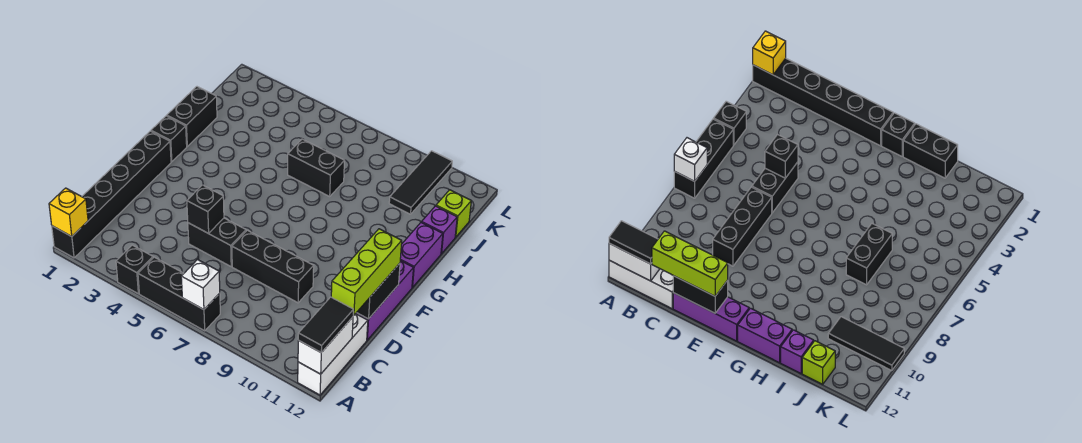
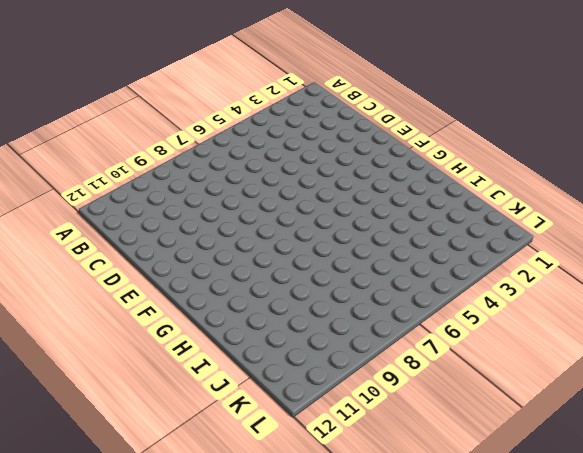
none -> black 1x6 brick [52,131,171,258]
none -> black 1x1 brick [116,245,153,294]
none -> black 1x3 brick [138,257,220,331]

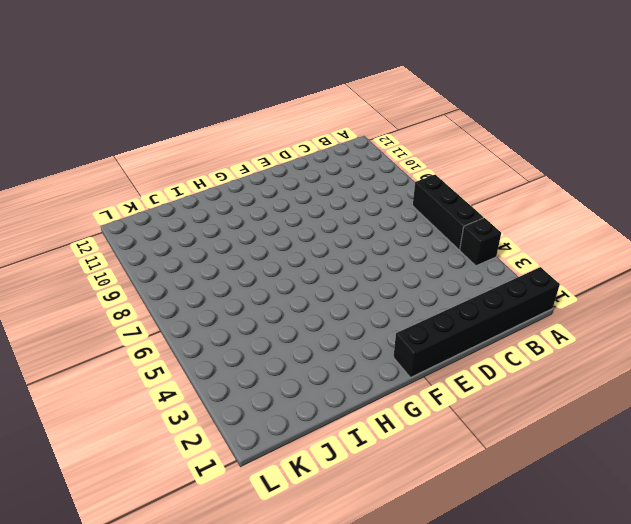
none -> white 1x3 brick [298,314,368,395]
none -> black 1x2 brick [188,218,246,266]
none -> black 1x3 brick [232,230,314,303]

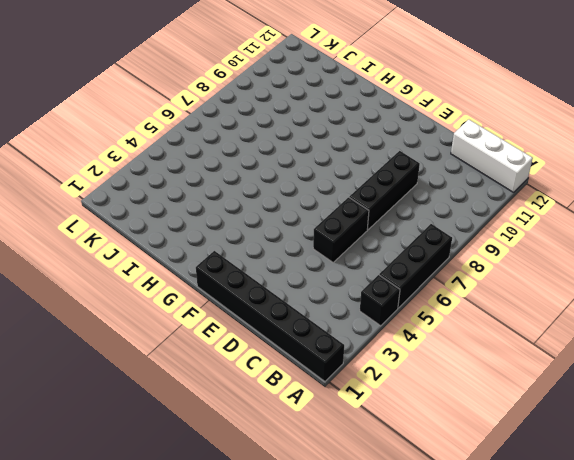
none -> purple 1x3 brick [356,261,413,340]
none -> black 1x1 brick [151,116,187,162]
none -> purple 1x2 brick [400,222,443,287]

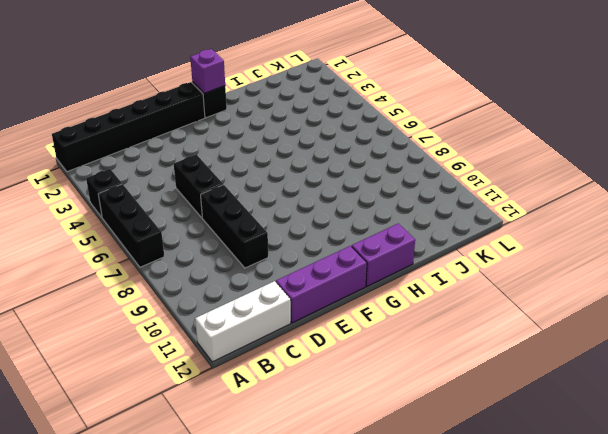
purple 1x1 brick [190,49,225,93] -> purple 1x1 brick moved to [422,206,457,254]
none -> black 1x2 brick [167,87,217,146]
none -> black 1x2 brick [288,139,344,196]
none -> black 1x3 tile [389,151,452,214]

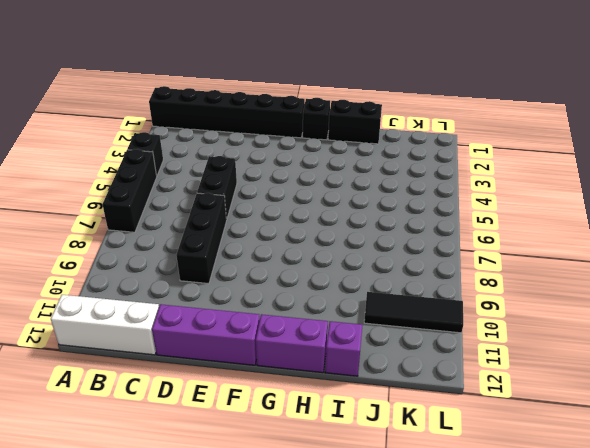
none -> black 1x2 brick [288,139,344,196]
none -> lime 1x1 brick [436,190,471,237]
none -> yellow 1x1 brick [49,188,88,236]

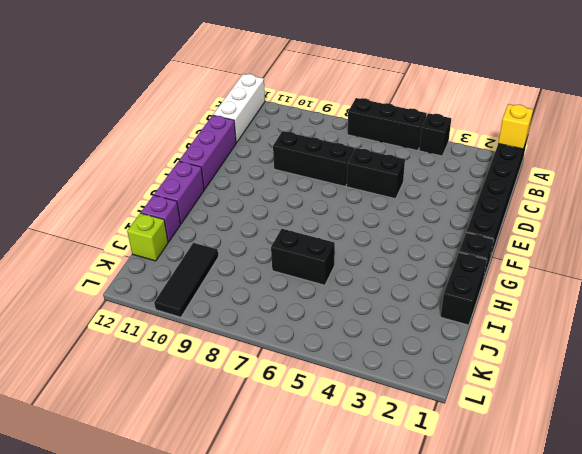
none -> white 1x1 brick [181,260,220,310]
none -> white 1x2 brick [298,317,353,374]
none -> black 1x1 brick [187,185,224,233]

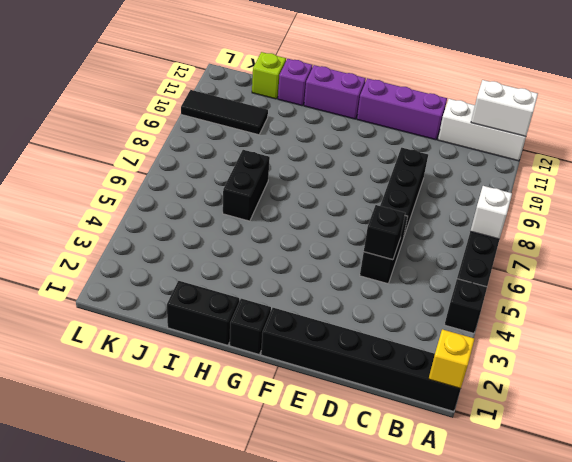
none -> black 1x2 brick [357,263,400,319]
none -> black 1x2 tile [298,297,353,353]
none -> lime 1x3 brick [331,229,402,315]

